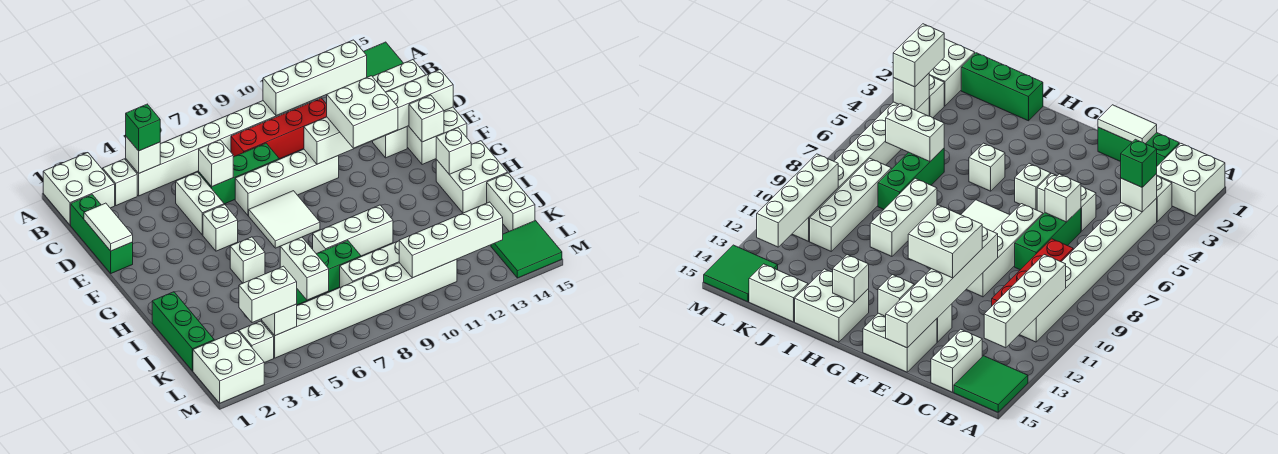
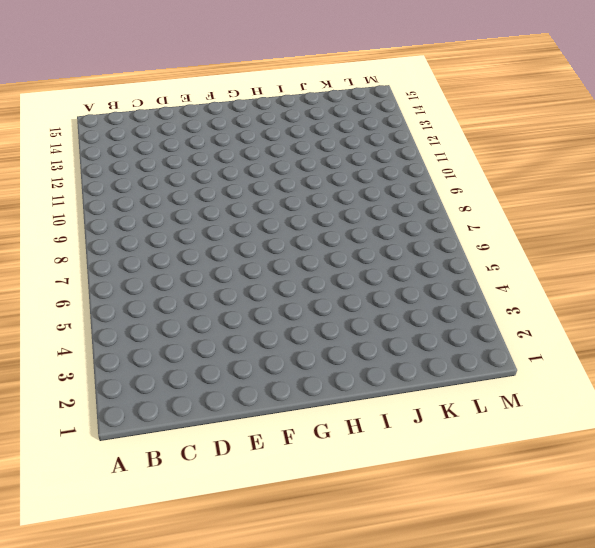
none -> white 2x2 brick [43,153,115,225]
none -> green 2x2 tile [363,42,403,77]
none -> white 1x1 brick [103,159,137,206]
none -> white 1x8 brick [126,97,321,196]

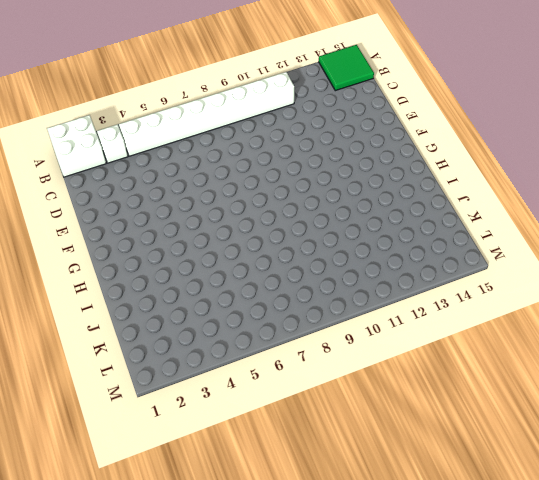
none -> green 1x3 brick [71,195,133,273]
none -> red 1x4 brick [231,98,327,159]
none -> white 1x2 brick [372,60,426,92]
none -> white 1x2 brick [176,172,224,235]

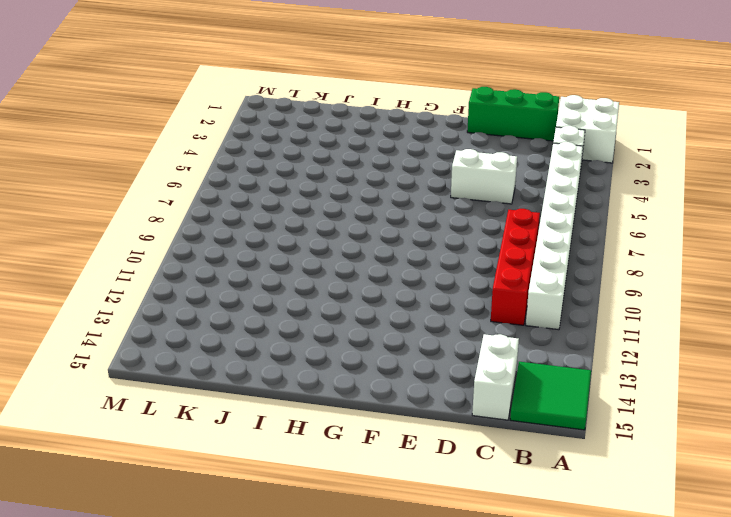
none -> green 1x3 brick [199,143,279,204]
none -> white 1x4 brick [235,149,339,216]
none -> white 1x1 brick [373,127,407,158]
none -> white 2x2 brick [407,107,467,165]

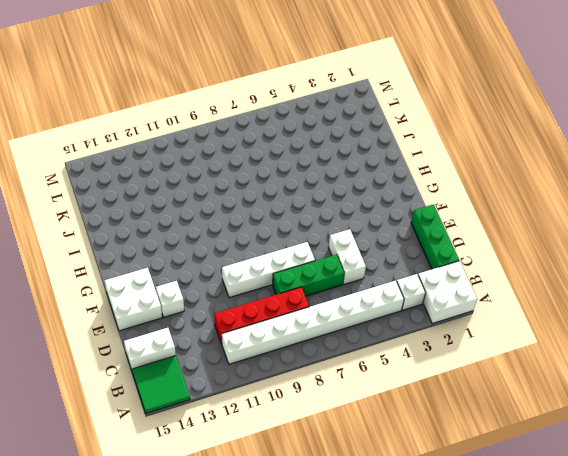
none -> white 1x1 brick [203,205,238,251]
none -> white 2x2 tile [249,191,320,248]
none -> white 1x1 brick [230,237,265,283]
none -> white 2x2 brick [436,141,508,213]

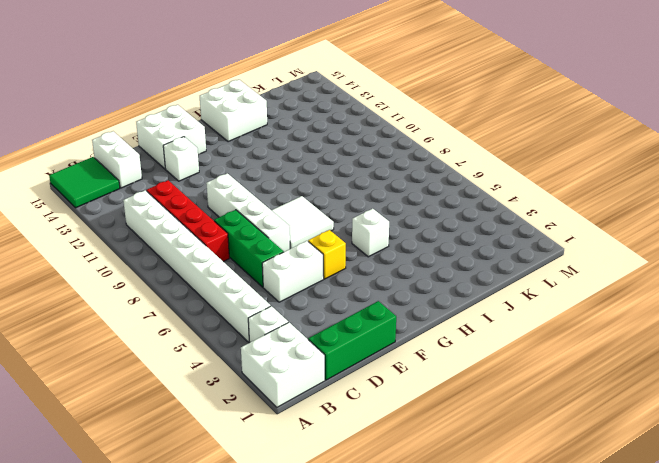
yellow 1x1 brick [308,230,346,279] -> white 1x1 brick [203,205,238,251]
none -> green 1x3 brick [152,292,214,371]
none -> white 1x3 brick [313,205,393,256]
none -> green 1x3 brick [297,241,361,305]
none -> white 1x2 brick [487,173,535,231]

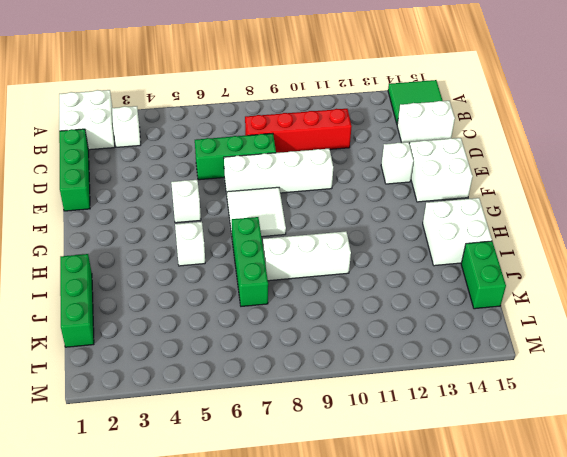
green 1x3 brick [232,217,268,306] -> green 1x3 brick turned to [297,241,361,305]
green 1x2 brick [461,241,506,309] -> white 1x2 brick [487,173,535,231]
none -> white 1x8 brick [126,97,321,196]
none -> white 1x2 brick [176,172,224,235]
none -> white 1x4 brick [340,241,399,287]
none -> white 2x2 brick [193,331,264,403]

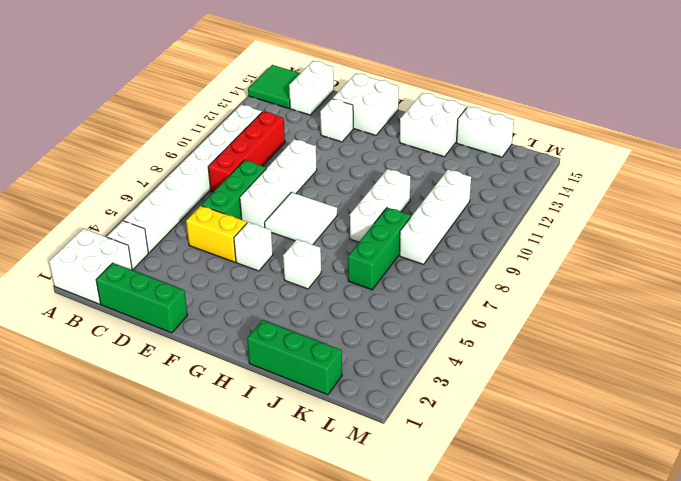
yellow 1x2 brick [186,206,247,262] -> white 1x2 brick [176,172,224,235]
none -> white 2x2 brick [193,331,264,403]
none -> white 1x1 brick [239,321,274,363]
none -> white 1x8 brick [262,259,457,358]
none -> green 2x2 tile [491,221,562,278]

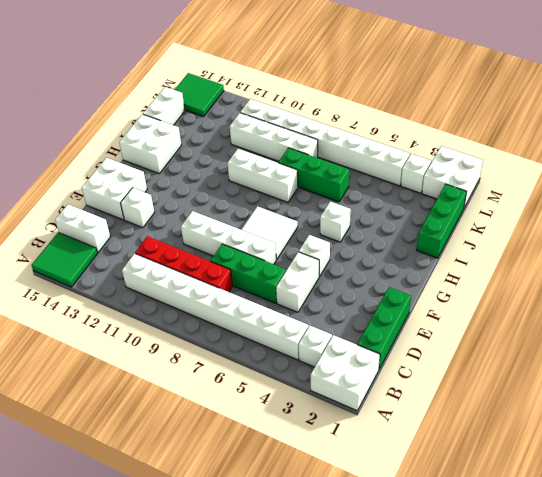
none -> white 1x1 brick [126,137,160,173]
none -> white 1x4 brick [263,40,367,116]
none -> white 1x2 tile [84,203,133,251]
none -> white 1x1 brick [199,140,233,187]

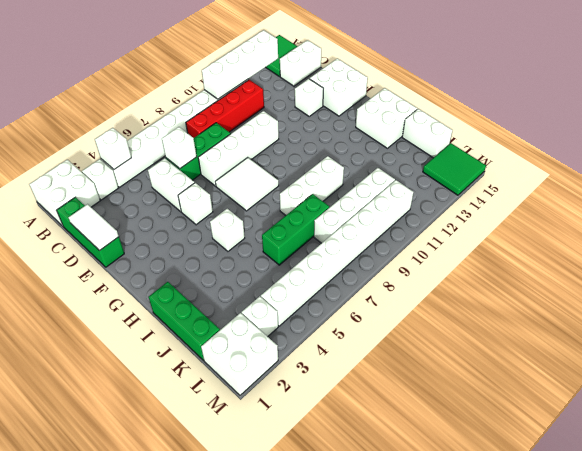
none -> white 1x6 brick [304,70,453,164]
none -> white 1x1 brick [409,95,444,142]
none -> white 1x1 brick [436,128,471,174]
none -> white 1x2 brick [280,237,329,300]

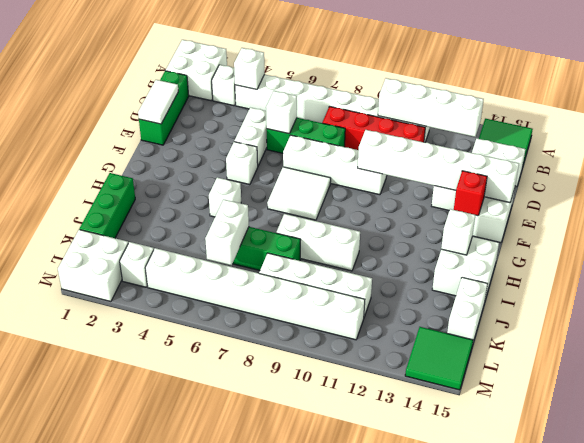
red 1x1 brick [454,171,487,216] -> white 1x1 brick [409,95,444,142]
none -> white 1x1 brick [262,304,297,336]
none -> white 1x4 brick [399,202,503,278]
none -> green 1x1 brick [126,104,160,151]
none -> white 2x2 brick [327,76,398,148]

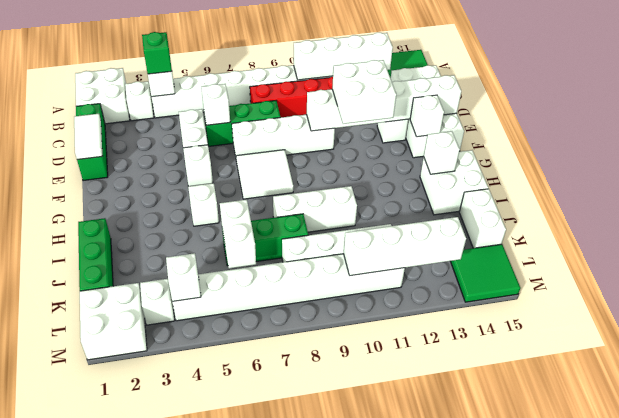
none -> white 1x2 brick [239,266,297,323]

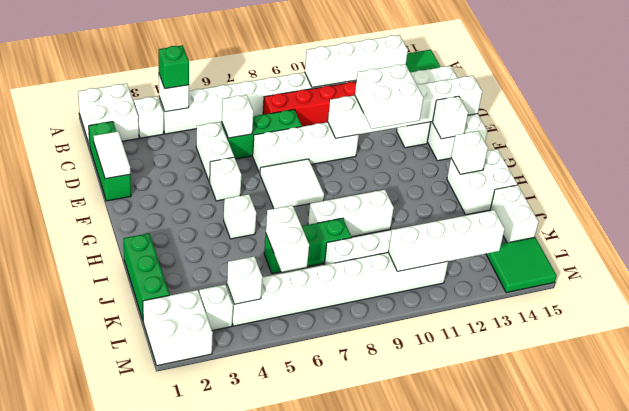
none -> white 1x2 brick [239,266,297,323]

